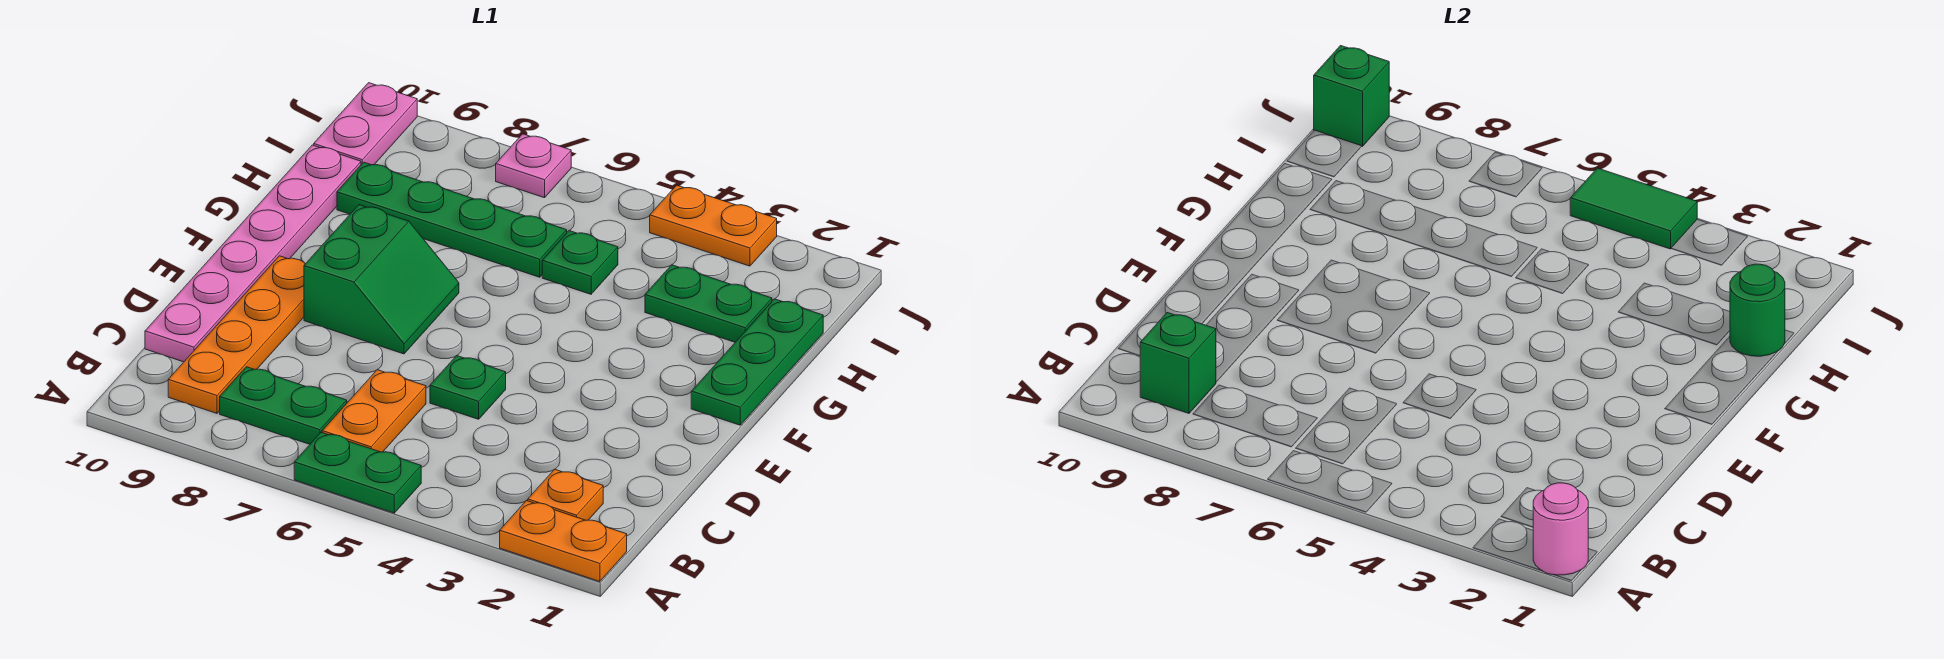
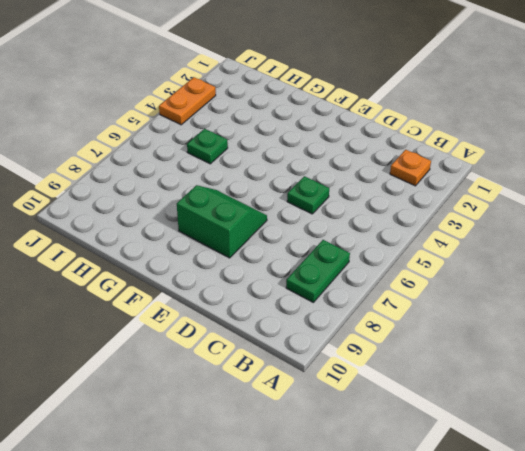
none -> orange 1x2 plate [500,501,627,582]
none -> green 1x2 plate [294,432,421,513]
none -> orange 1x2 plate [322,370,426,452]

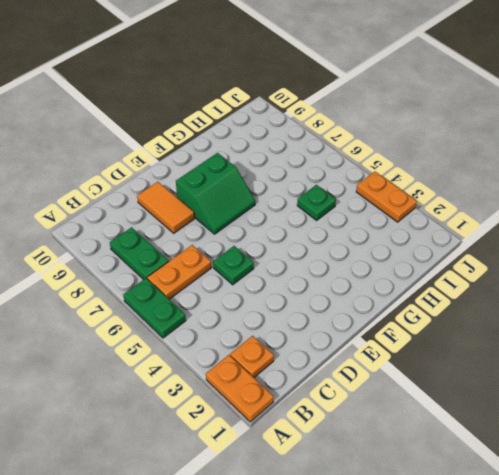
orange 1x2 tile [137,182,194,233] -> orange 1x4 plate [168,256,305,413]
none -> pink 1x6 plate [145,145,361,362]
none -> green 1x3 plate [691,299,823,425]
none -> green 1x2 plate [645,265,772,342]

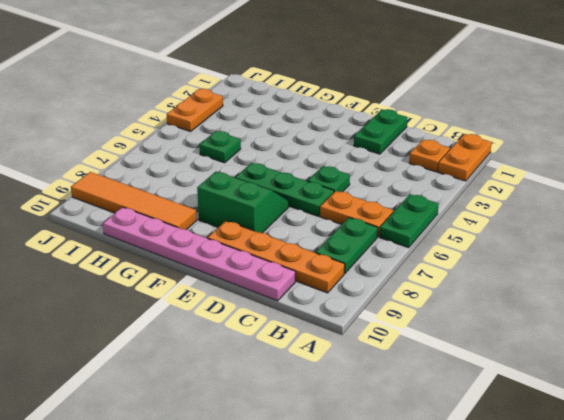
green 1x2 plate [354,109,407,154] -> green 1x2 plate moved to [645,265,772,342]
green 1x3 plate [235,163,334,216] -> green 1x3 plate moved to [691,299,823,425]
orange 1x4 tile [71,172,197,230] -> green 1x4 plate [337,162,567,277]
none -> pink 1x2 plate [314,83,417,165]
none -> pink 1x1 plate [496,134,571,198]
none -> pink 1x1 round brick [1533,483,1588,575]

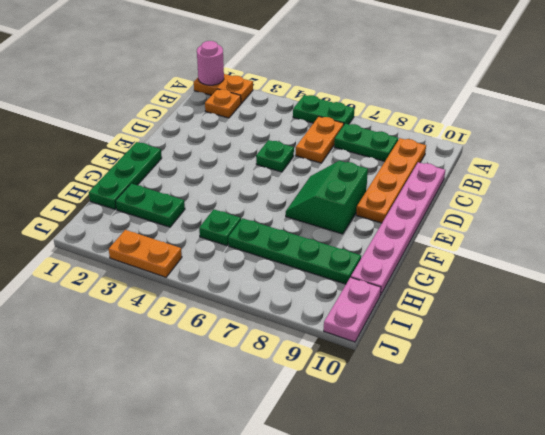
none -> pink 1x1 plate [496,134,571,198]
none -> green 1x1 brick [1140,313,1216,413]
none -> green 1x1 round brick [1730,264,1785,356]

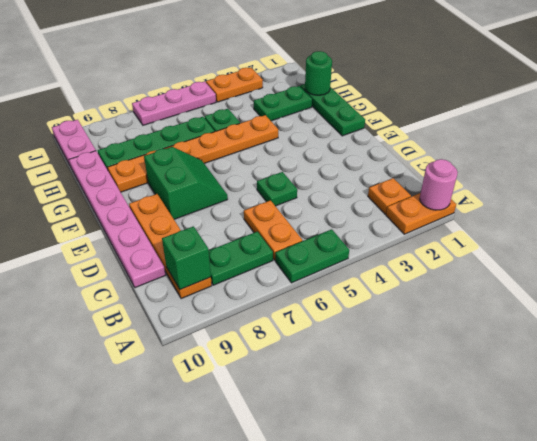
orange 1x6 plate [108,115,278,192] -> none
pink 1x3 plate [132,81,216,125] -> pink 1x1 plate [496,134,571,198]
none -> green 1x2 tile [1570,168,1697,249]
none -> green 1x1 brick [1314,46,1389,146]

